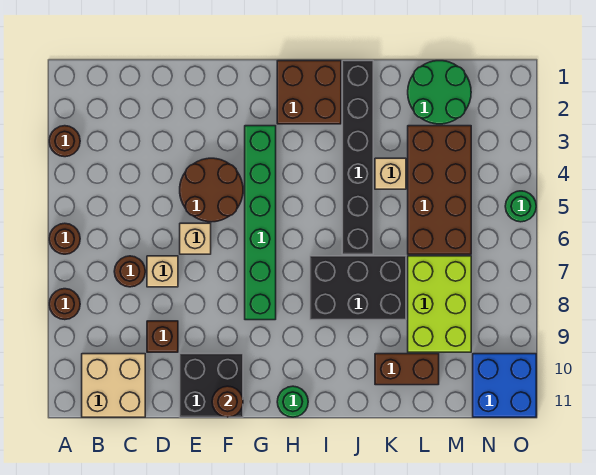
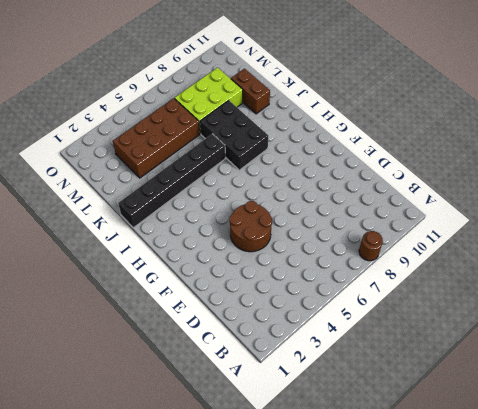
none -> brown 1x1 round brick [49,126,80,157]
none -> brown 1x1 round brick [49,223,80,254]
none -> tan 2x2 brick [82,354,145,417]

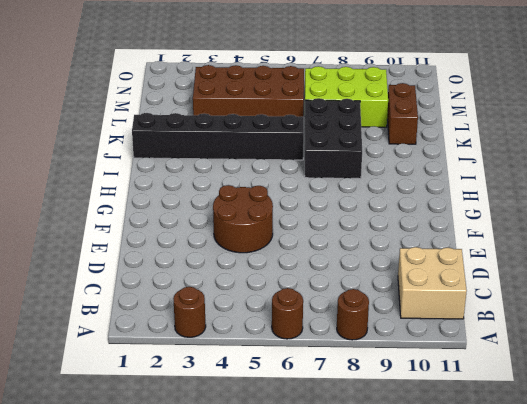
none -> brown 1x1 round brick [114,256,145,287]
none -> tan 1x1 brick [147,256,178,287]
none -> brown 1x1 brick [147,321,178,352]

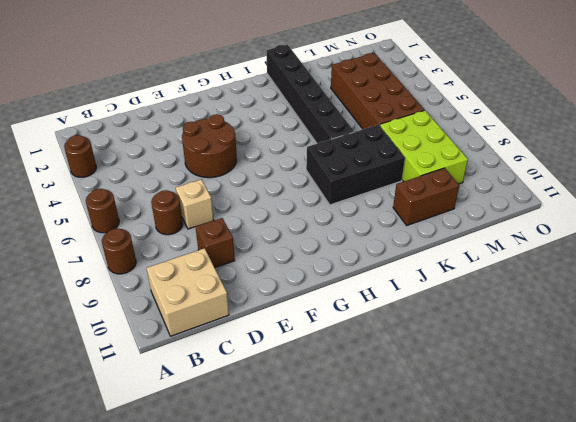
none -> tan 1x1 brick [180,223,211,254]
none -> black 2x2 brick [180,354,243,417]
none -> green 1x6 brick [245,126,276,320]

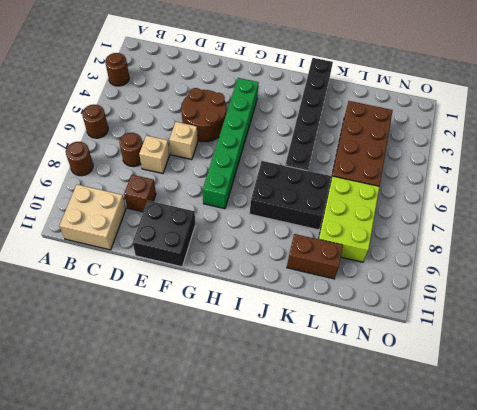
none -> brown 2x2 brick [277,61,341,124]
none -> green 1x1 round brick [277,386,308,417]
none -> tan 1x1 brick [375,158,406,189]

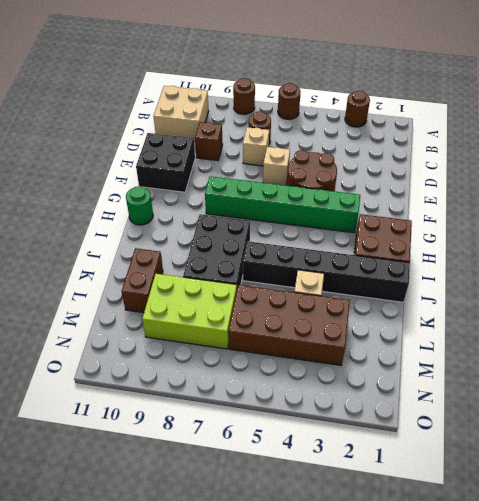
none -> green 2x2 round brick [408,61,471,124]
none -> blue 2x2 brick [473,354,536,417]
none -> green 1x1 round brick [505,191,536,222]

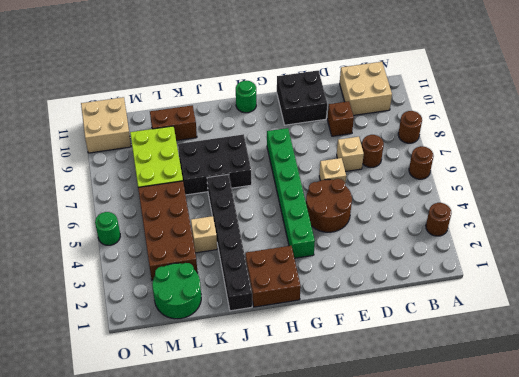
tan 2x2 brick [81,97,131,153] -> blue 2x2 brick [473,354,536,417]
none -> brown 1x1 round brick [212,386,243,417]

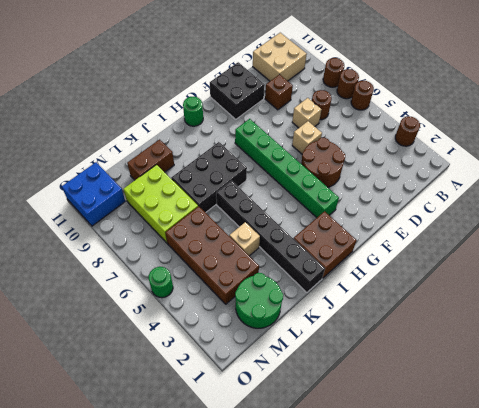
brown 1x1 round brick [337,69,359,99] -> brown 1x1 round brick moved to [212,386,243,417]

